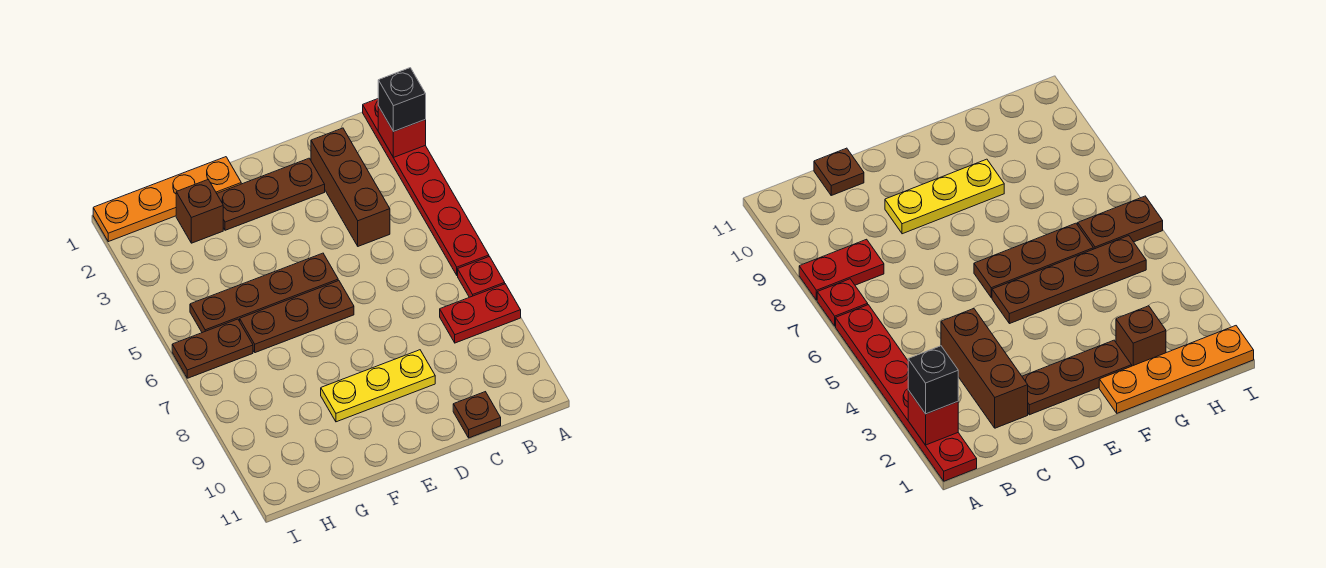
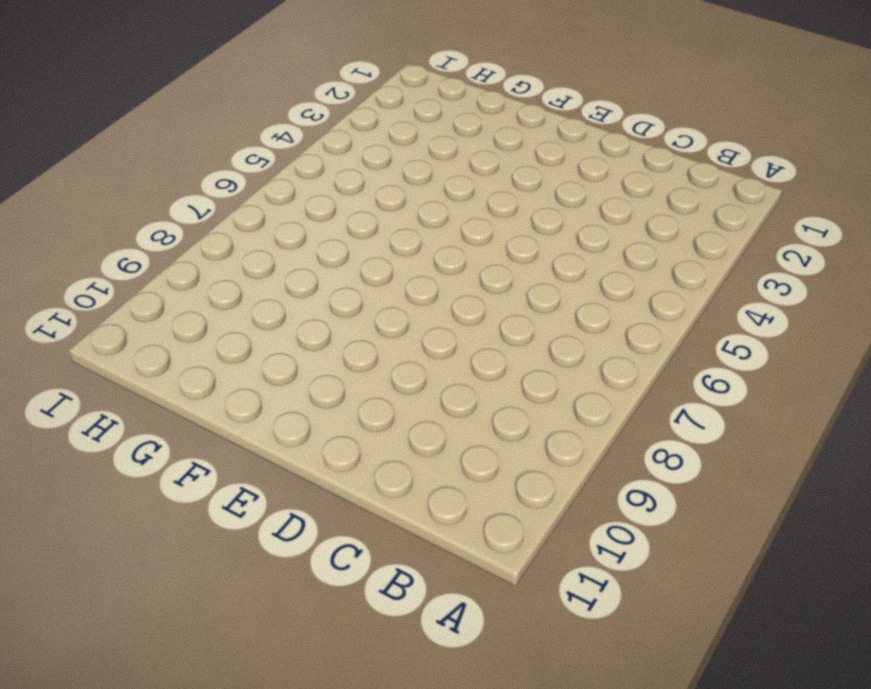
none -> red 1x6 plate [363,99,489,275]
none -> red 1x1 plate [458,257,505,297]
none -> red 1x2 plate [440,284,521,343]

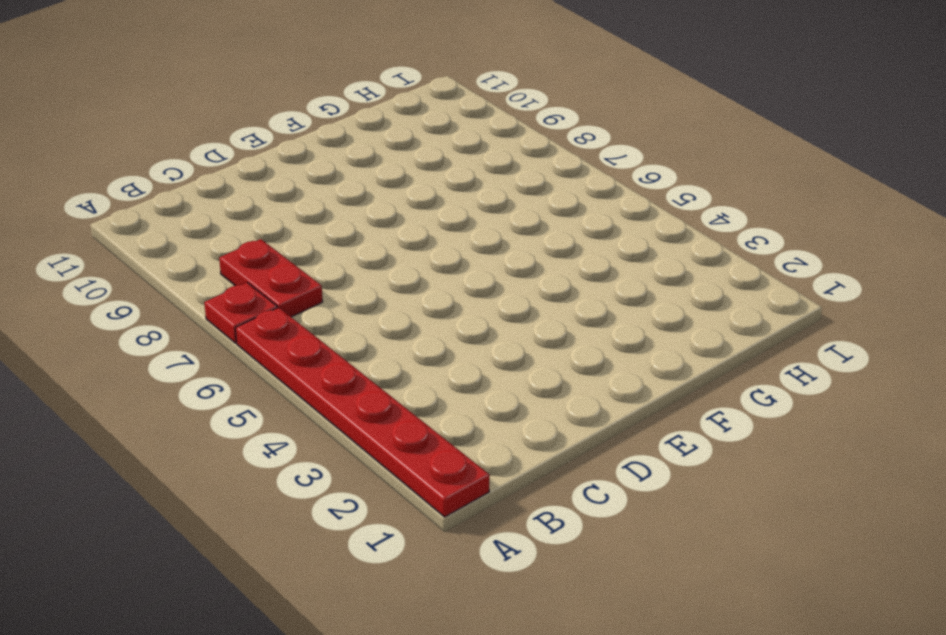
red 1x2 plate [219,239,323,317] -> red 1x2 plate turned to [440,284,521,343]
none -> brown 1x3 brick [311,128,390,246]
none -> brown 1x1 plate [453,392,501,438]
none -> brown 1x3 plate [217,158,325,230]

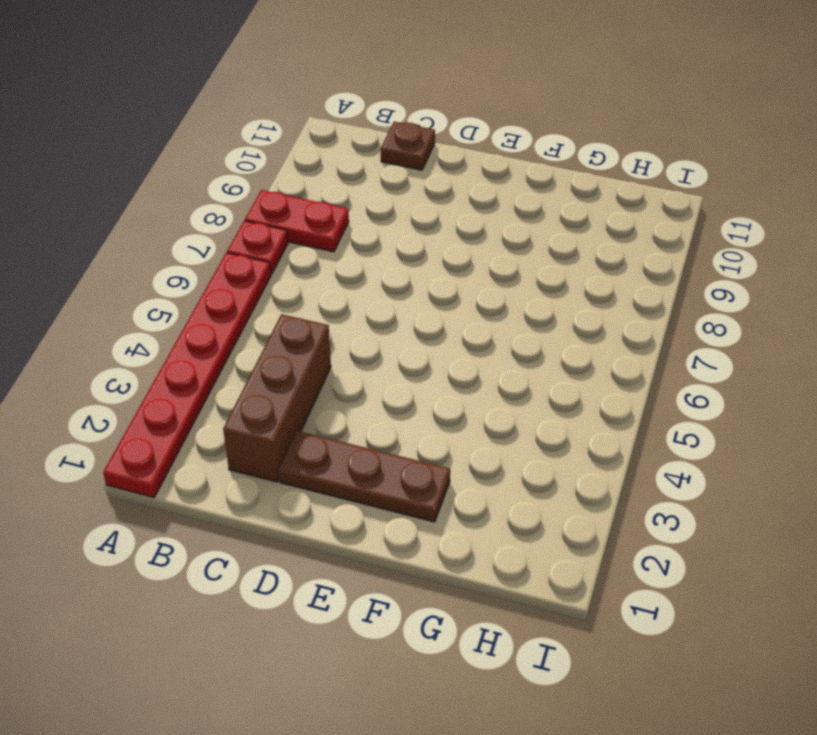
none -> yellow 1x3 plate [321,350,435,422]
none -> brown 1x4 plate [190,253,338,333]
none -> brown 1x3 plate [240,281,354,353]

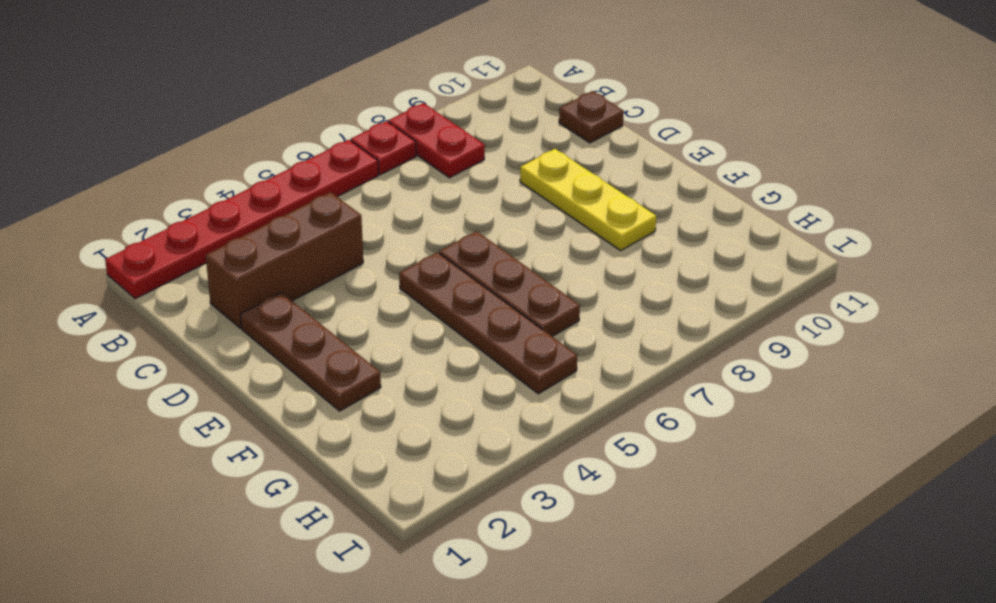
none -> orange 1x4 plate [93,157,241,242]
none -> brown 1x1 brick [176,180,223,243]
none -> brown 1x2 plate [172,319,253,378]

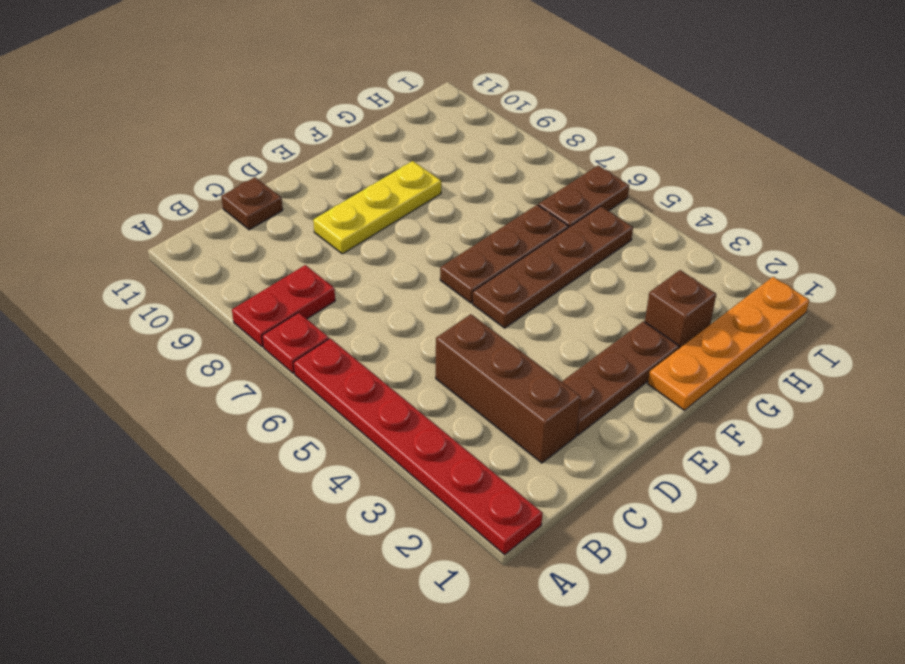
none -> red 1x1 brick [378,106,426,157]
none -> black 1x1 brick [378,68,426,132]

